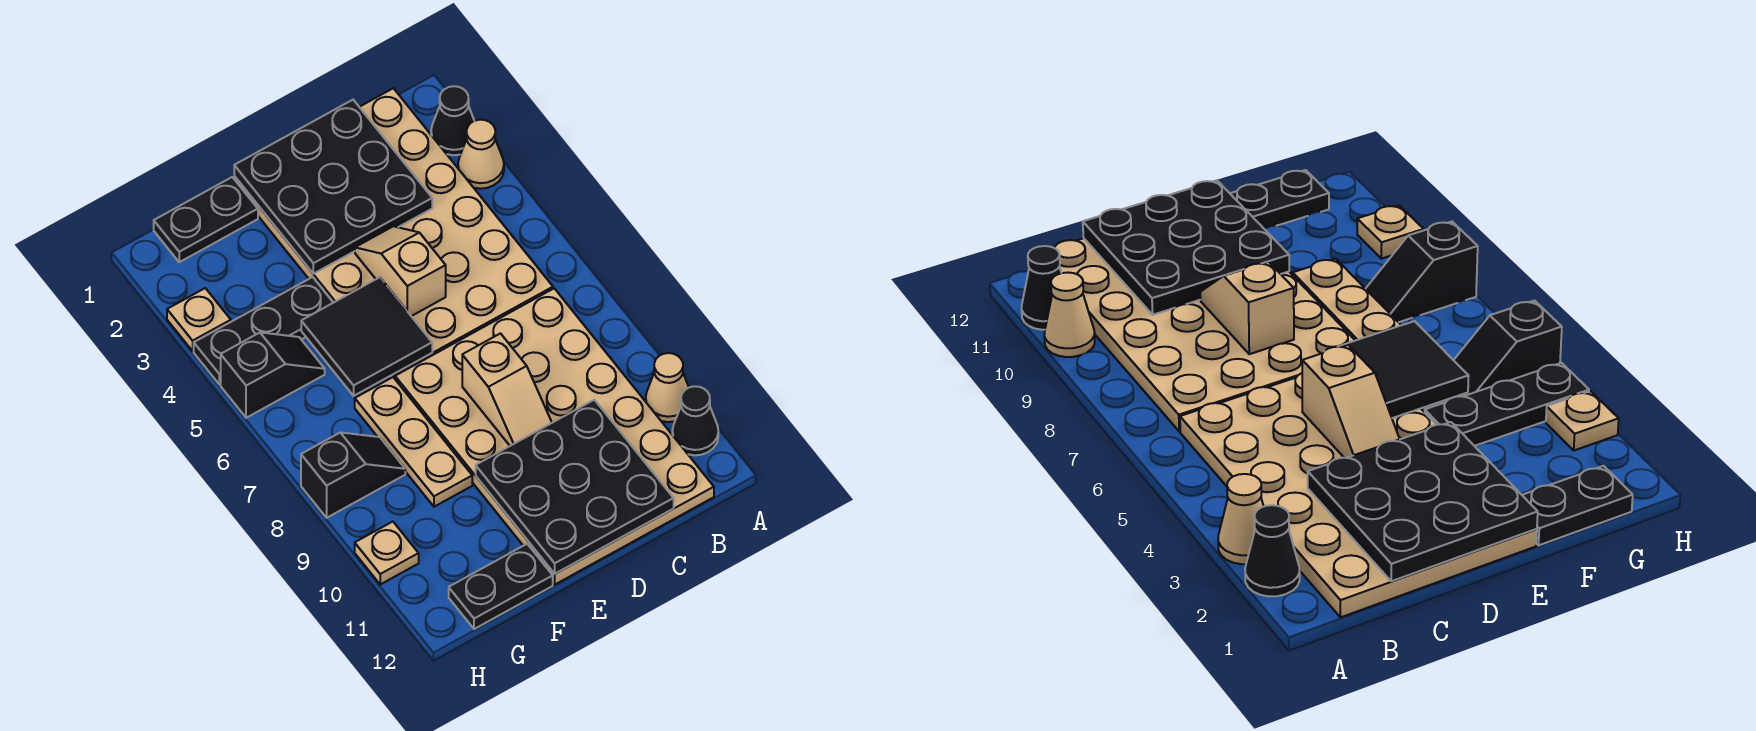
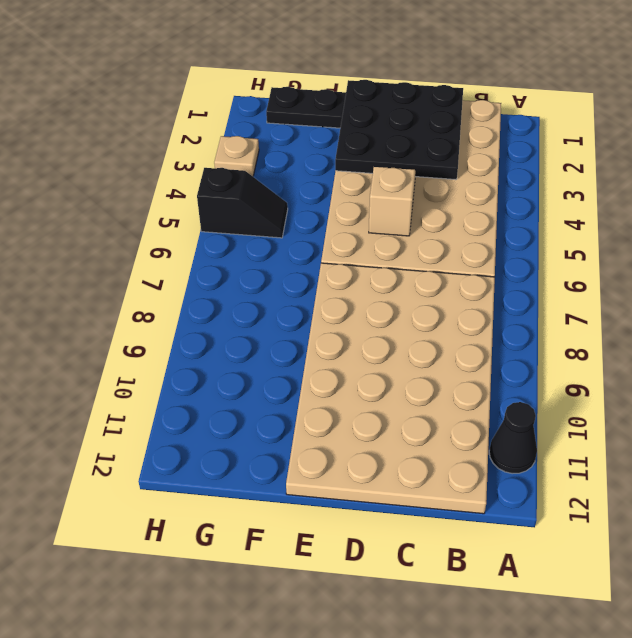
none -> black 1x1 cone [431,86,474,155]
none -> tan 1x1 cone [458,120,504,189]
none -> tan 1x1 cone [646,353,689,422]

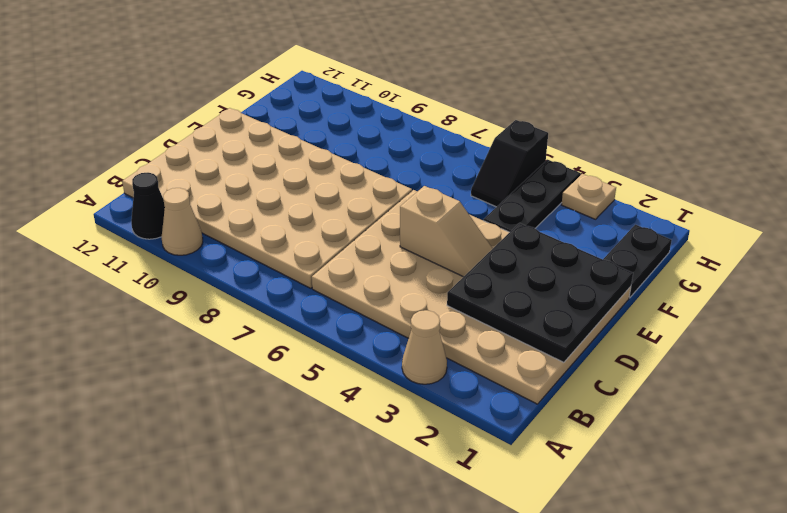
none -> black 1x1 cone [431,86,474,155]
none -> tan 1x3 plate [355,377,472,507]
none -> black 1x2 plate [449,544,553,629]

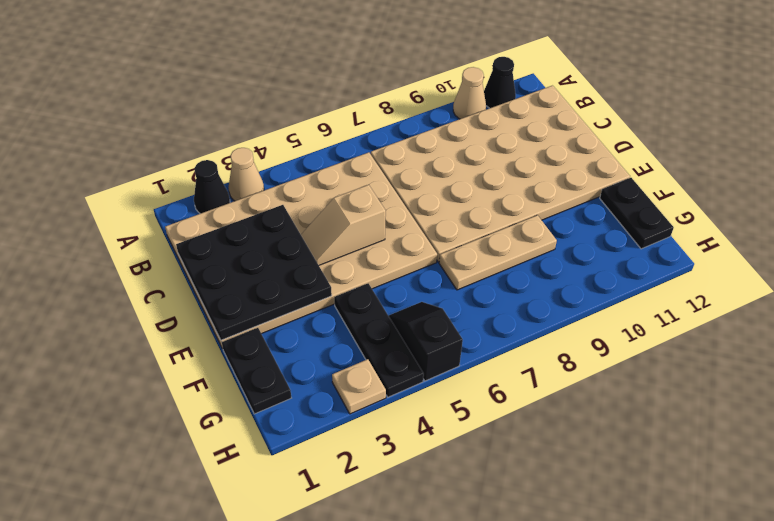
none -> black 1x2 slope [301,433,405,518]
none -> tan 1x1 plate [355,522,419,584]
none -> black 3x3 plate [476,400,674,574]

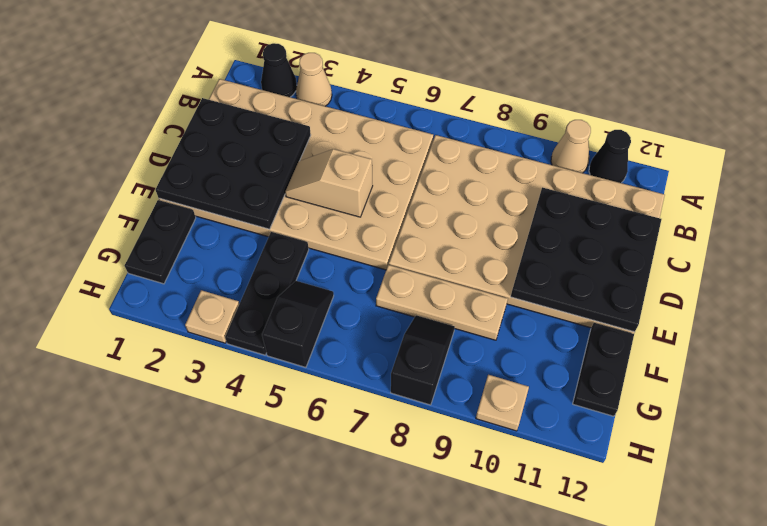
none -> tan 1x2 slope [462,334,552,446]
none -> black 2x2 tile [301,277,432,396]

